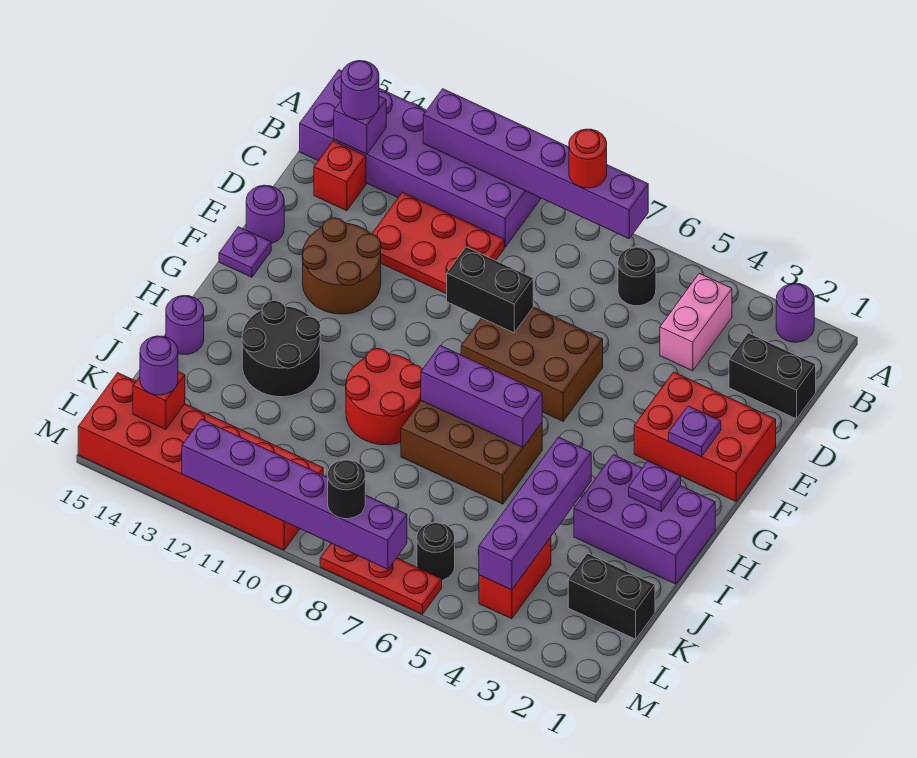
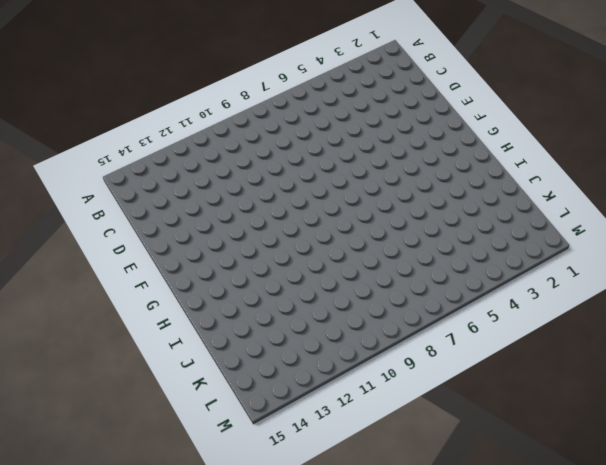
none -> purple 1x1 round brick [776,283,814,342]
none -> purple 2x6 brick [300,70,541,247]
none -> pink 1x2 brick [660,273,732,371]
none -> black 1x1 round brick [618,247,656,306]

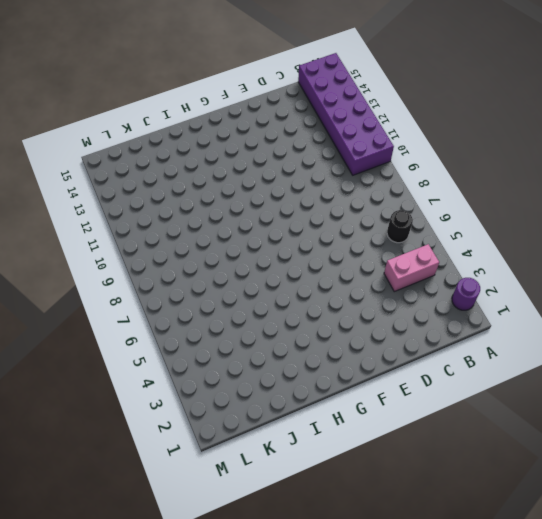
none -> black 1x2 brick [729,333,816,419]
none -> red 2x3 plate [372,192,504,294]
none -> red 1x1 brick [314,141,366,211]
none -> red 2x3 brick [634,372,776,501]

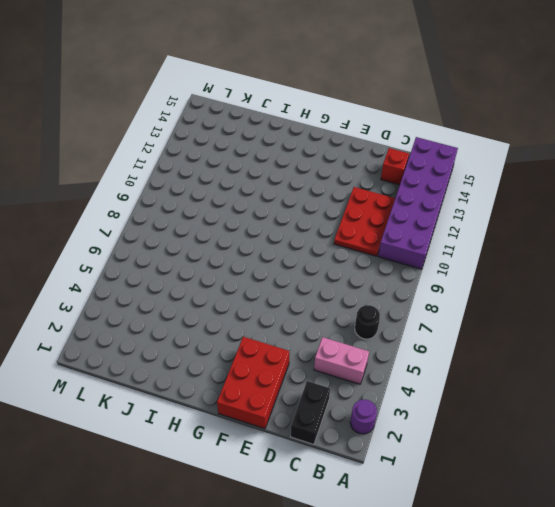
none -> brown 2x3 brick [461,307,603,421]
none -> brown 2x2 round brick [302,218,381,314]
none -> purple 1x1 round brick [246,185,284,243]
none -> purple 1x1 plate [219,227,271,277]

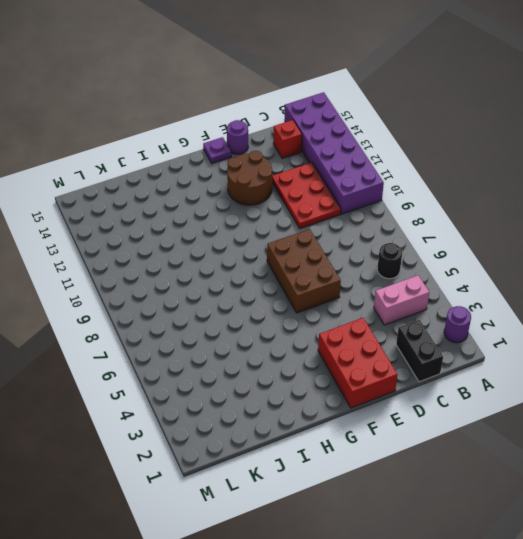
none -> purple 2x3 brick [574,455,715,584]
none -> brown 2x3 brick [401,401,542,504]
none -> red 2x2 round brick [346,349,423,445]
none -> black 2x2 round brick [242,301,321,397]

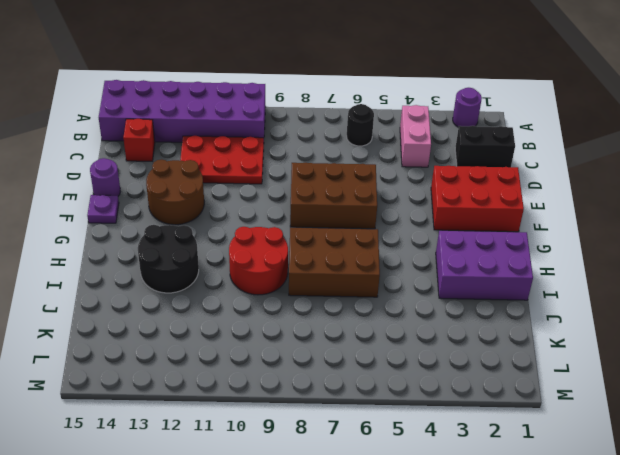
none -> purple 1x1 round brick [166,296,204,354]
none -> black 1x2 brick [568,553,655,639]
none -> red 1x2 brick [479,537,551,619]
none -> black 1x1 round brick [417,522,455,580]

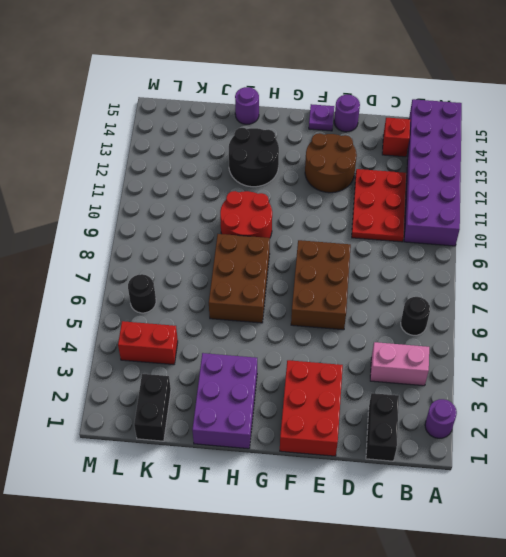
none -> red 2x6 brick [78,373,323,550]
none -> red 1x3 plate [320,543,442,614]
none -> purple 1x6 brick [423,89,648,238]
none -> purple 1x1 brick [334,96,386,154]

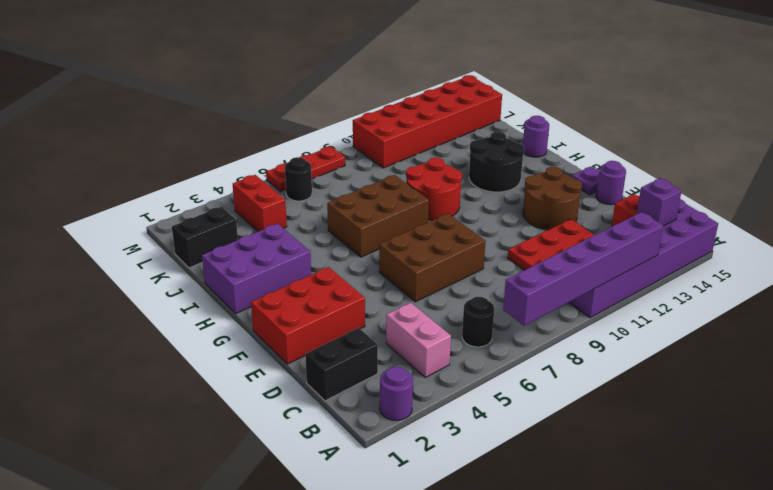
none -> black 1x2 brick [447,247,533,333]
none -> purple 1x1 plate [669,406,721,456]
none -> purple 1x1 plate [629,461,681,511]
none -> purple 1x3 brick [421,346,542,447]

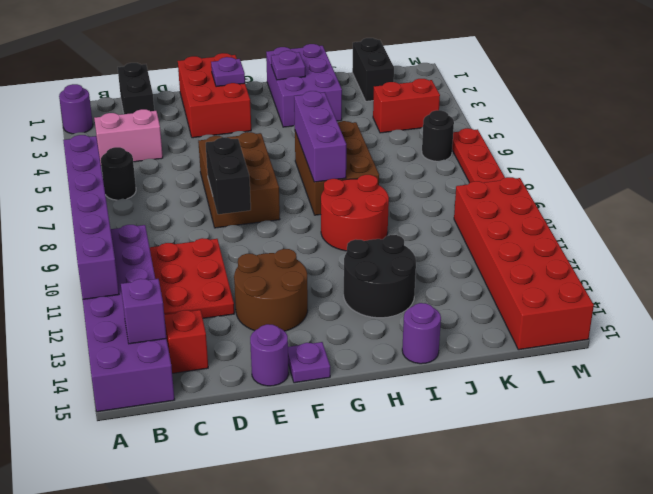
none -> purple 1x4 brick [479,437,591,590]
none -> red 1x1 brick [133,372,185,430]
none -> purple 1x6 brick [182,419,407,569]
none -> red 1x1 round brick [569,129,607,188]

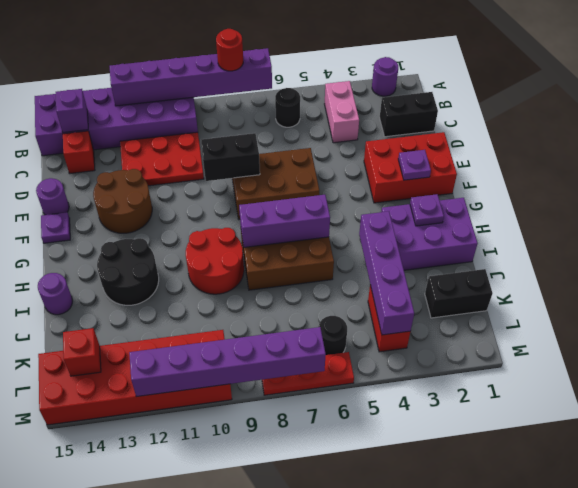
none -> purple 1x1 round brick [341,61,379,120]
none -> purple 1x1 round brick [140,336,178,395]
none -> black 1x1 round brick [328,460,365,519]

